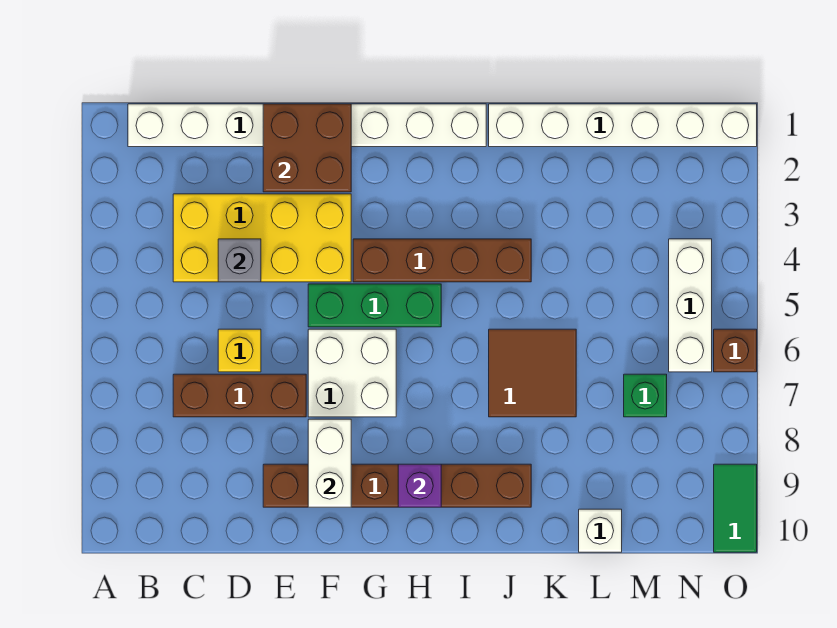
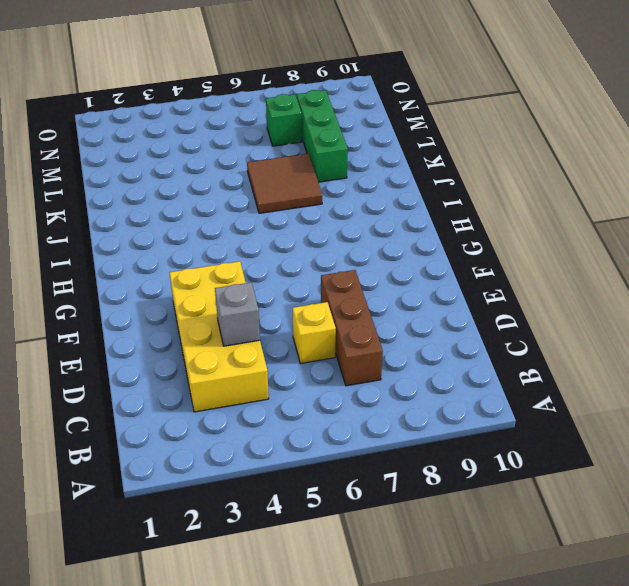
green 1x3 brick [297,90,348,182] -> green 1x3 brick moved to [308,284,441,327]
none -> white 1x8 brick [128,104,486,147]
none -> brown 1x6 brick [263,464,531,507]
none -> white 2x2 brick [308,329,396,417]

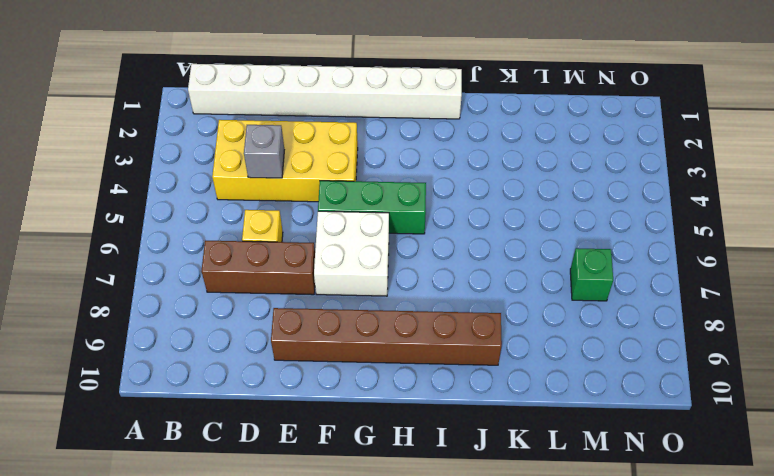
none -> brown 1x4 brick [353,239,531,282]
none -> white 1x6 brick [489,104,757,147]
none -> brown 2x2 tile [489,329,576,417]

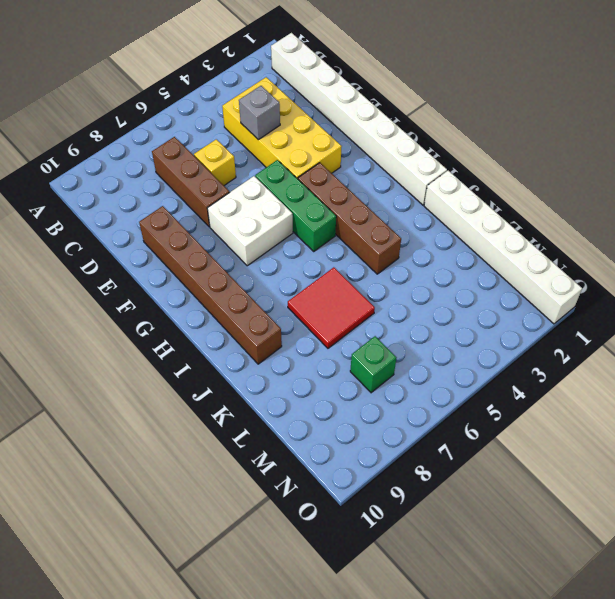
red 2x2 tile [288,267,375,348] -> brown 2x2 tile [489,329,576,417]
none -> white 1x1 brick [579,509,622,552]
none -> white 1x3 brick [669,239,712,372]
none -> brown 1x1 brick [714,329,757,372]

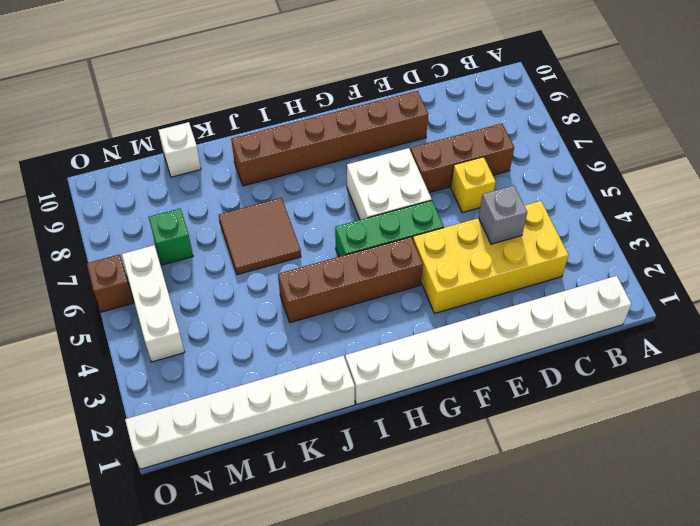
none -> green 1x2 tile [714,464,757,552]
none -> brown 2x2 brick [263,104,351,192]
none -> white 1x2 brick [308,419,351,507]

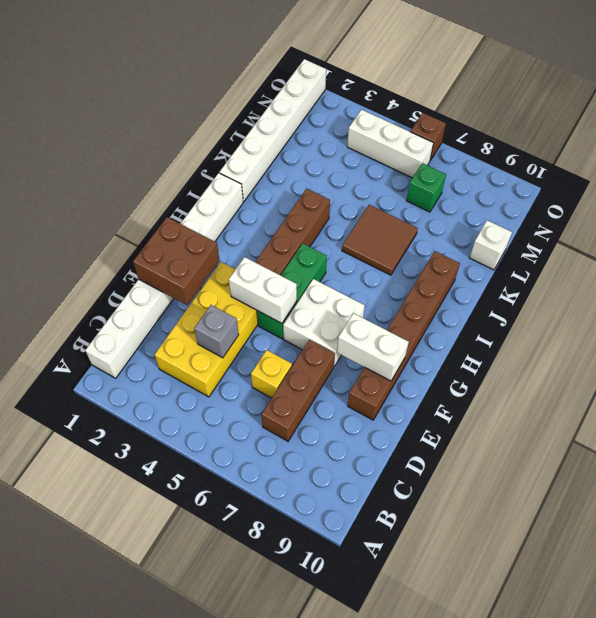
white 1x2 brick [229,257,297,323] -> none
none -> green 1x2 tile [714,464,757,552]
none -> purple 1x1 brick [398,464,441,507]

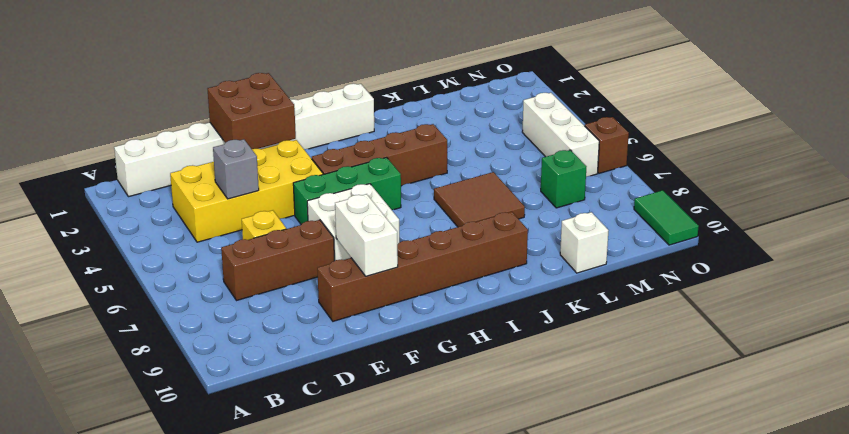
none -> white 1x6 brick [489,104,757,147]
none -> purple 1x1 brick [398,464,441,507]

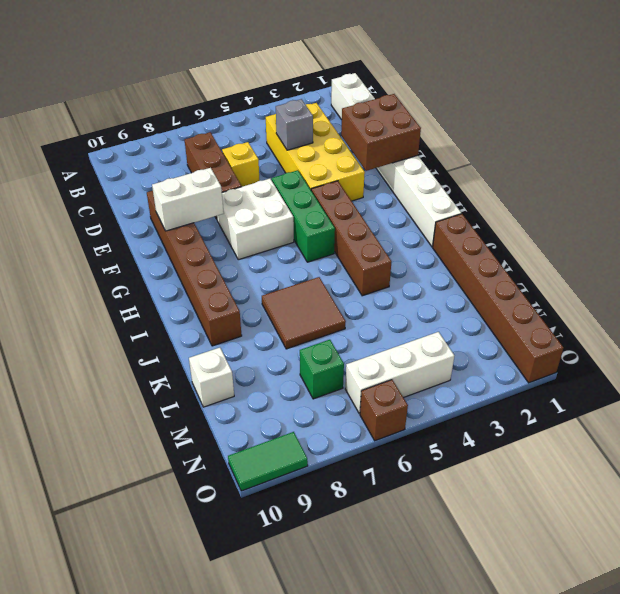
brown 1x6 brick [433,214,563,383] -> white 1x6 brick [489,104,757,147]
none -> purple 1x1 brick [398,464,441,507]

